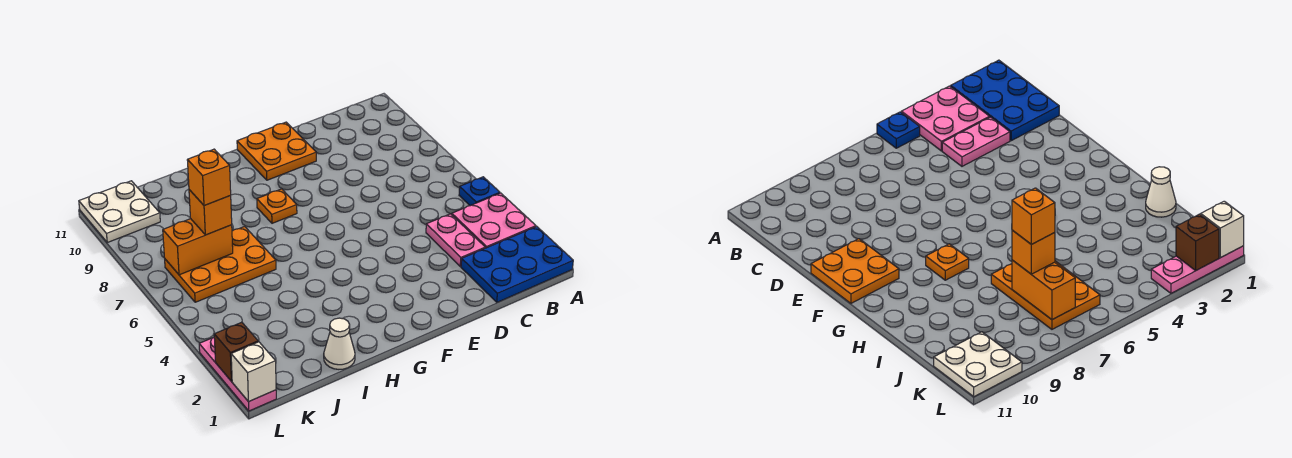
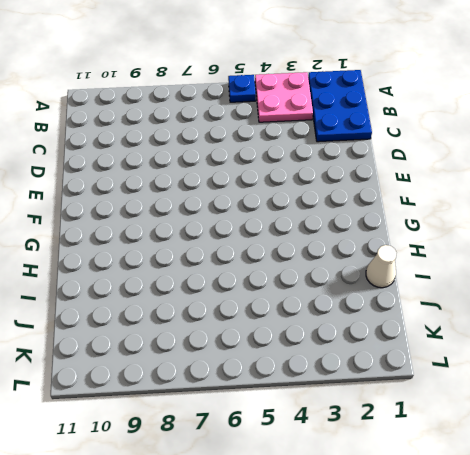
none -> pink 1x2 plate [426,214,485,266]
none -> orange 2x2 plate [237,122,316,180]
none -> orange 1x1 plate [257,189,297,223]

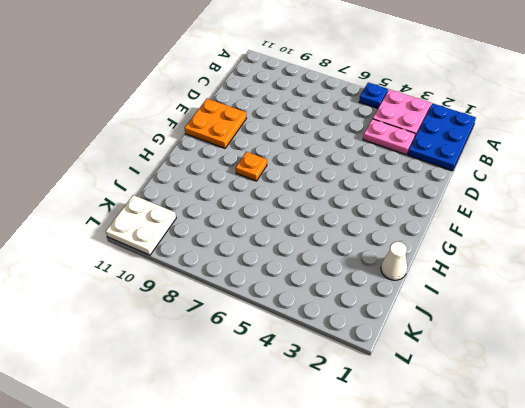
none -> orange 2x3 plate [165,227,276,302]
none -> pink 1x3 plate [199,337,276,411]
none -> orange 1x2 brick [163,219,233,275]

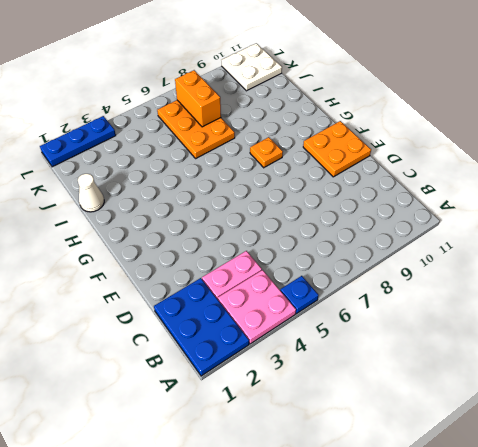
blue 1x3 plate [40,116,116,167] -> pink 1x3 plate [199,337,276,411]
none -> white 1x1 brick [231,342,276,402]
none -> brown 1x1 brick [214,322,258,381]
none -> orange 1x1 brick [189,190,232,235]

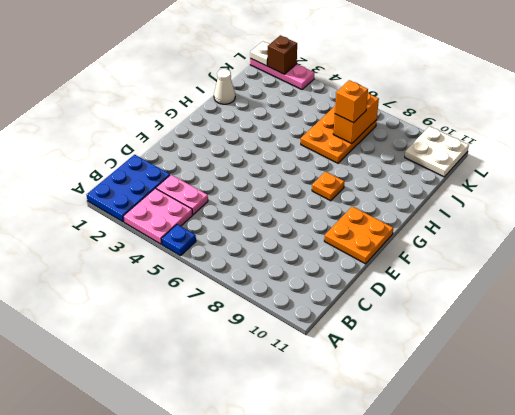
white 1x1 plate [250,41,269,66] -> white 1x1 brick [231,342,276,402]
none -> orange 1x1 brick [187,149,231,206]

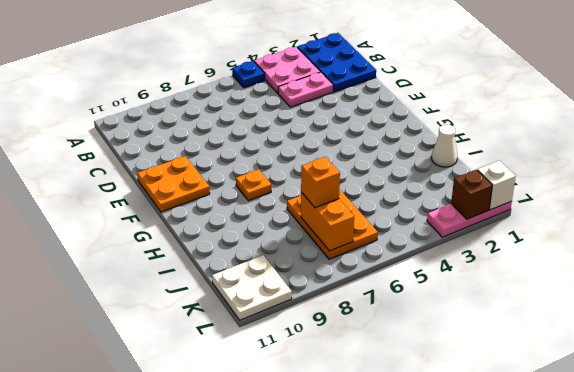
none -> orange 1x1 brick [187,149,231,206]

